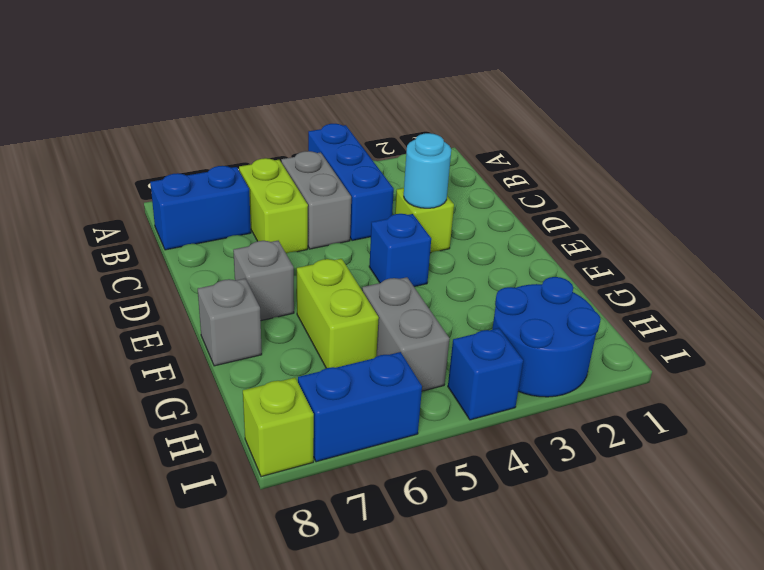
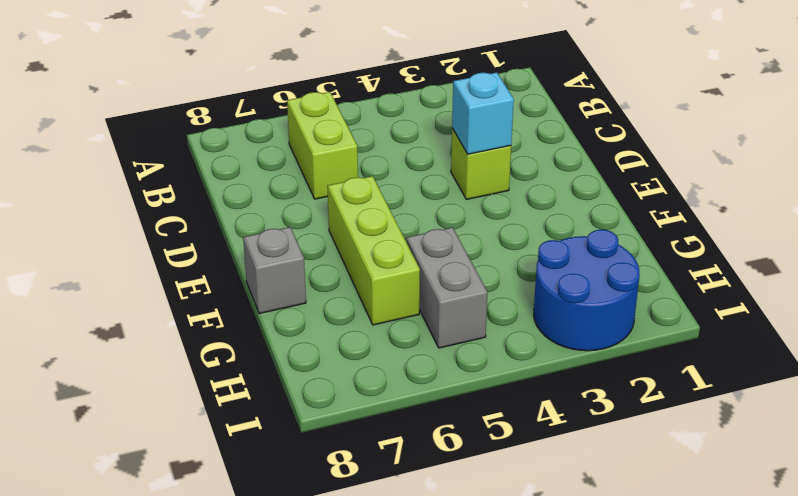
cyan 1x1 brick [452,72,514,154] -> cyan 1x1 round brick [404,133,451,208]
lime 1x3 brick [327,176,420,325] -> lime 1x2 brick [297,259,379,368]
none -> blue 1x3 brick [308,124,394,241]
none -> grey 1x2 brick [281,151,351,249]
none -> blue 1x2 brick [150,166,251,250]

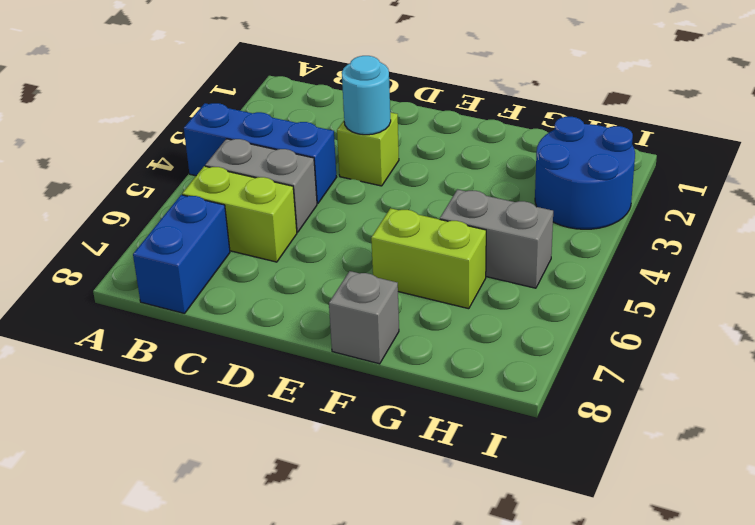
none -> blue 1x1 brick [369,214,431,287]
none -> grey 1x1 brick [233,241,294,321]
none -> blue 1x1 brick [448,328,523,420]

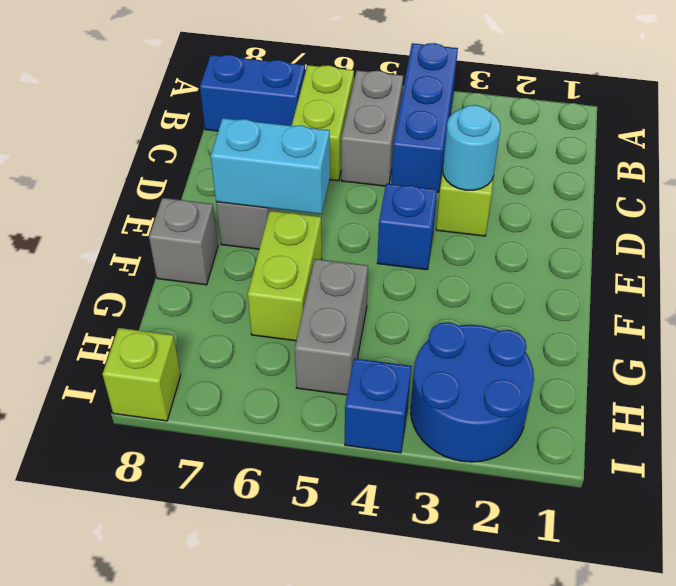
cyan 1x2 brick [211,118,330,214] -> none
none -> blue 1x2 brick [298,352,422,462]

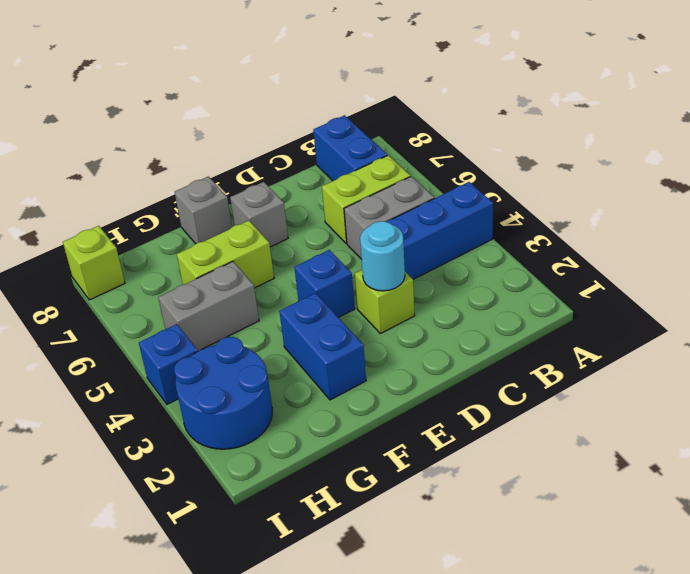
blue 1x2 brick [279,293,366,400] -> blue 1x2 brick moved to [298,352,422,462]

